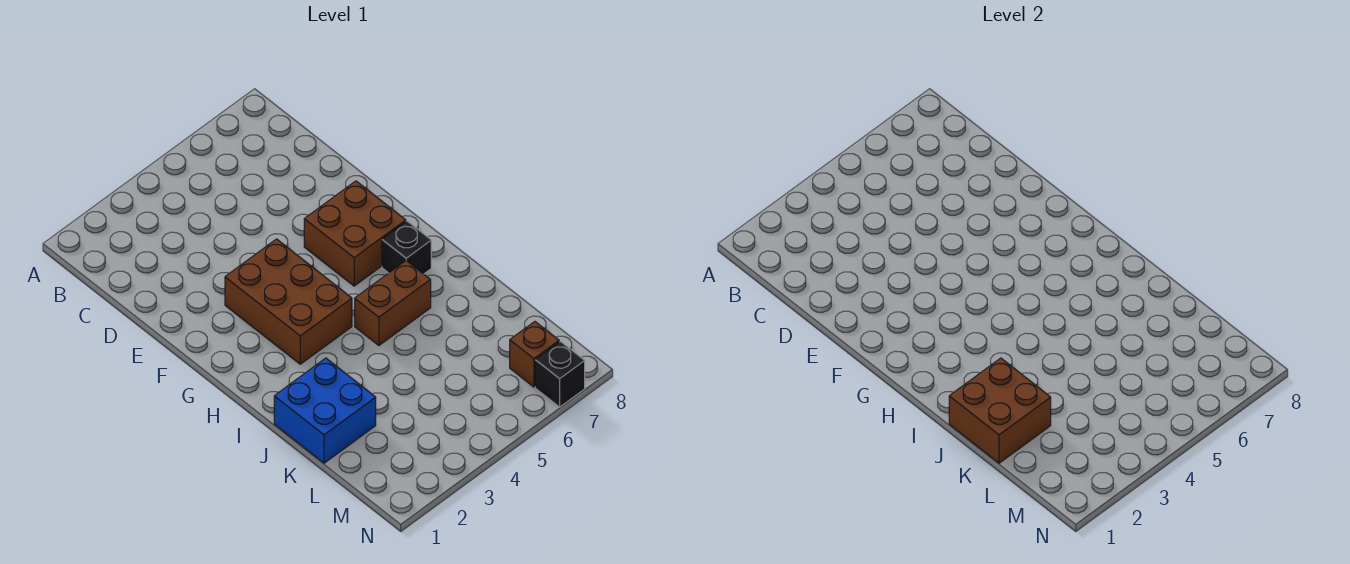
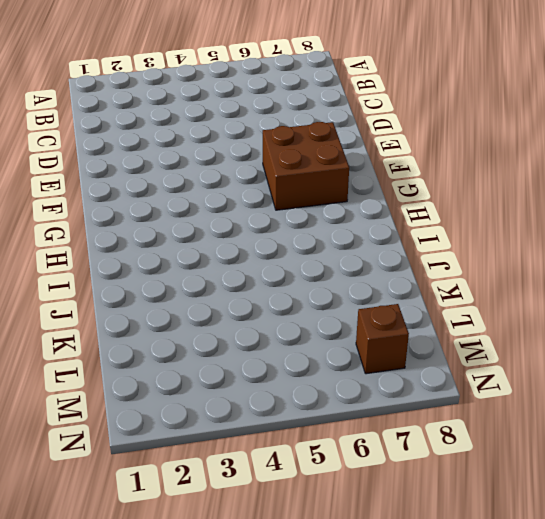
none -> brown 2x3 brick [225,239,352,364]
none -> black 1x1 brick [382,221,431,274]

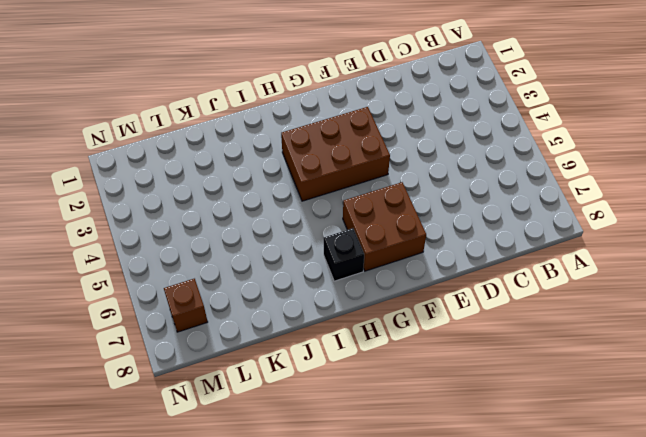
none -> brown 1x2 brick [355,261,431,345]
none -> blue 2x2 brick [274,358,376,463]

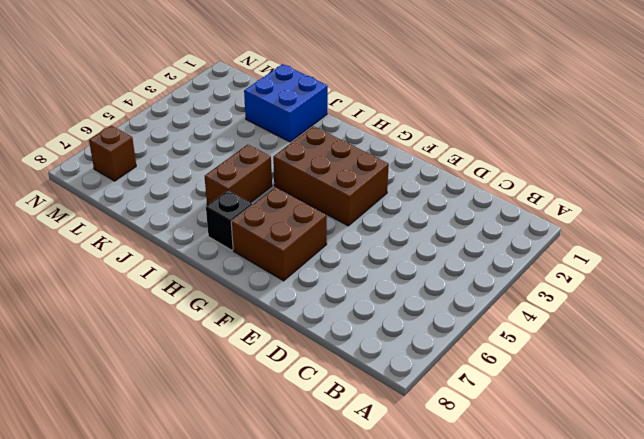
none -> black 1x1 brick [535,342,585,407]
none -> brown 2x2 brick [949,358,1051,463]

